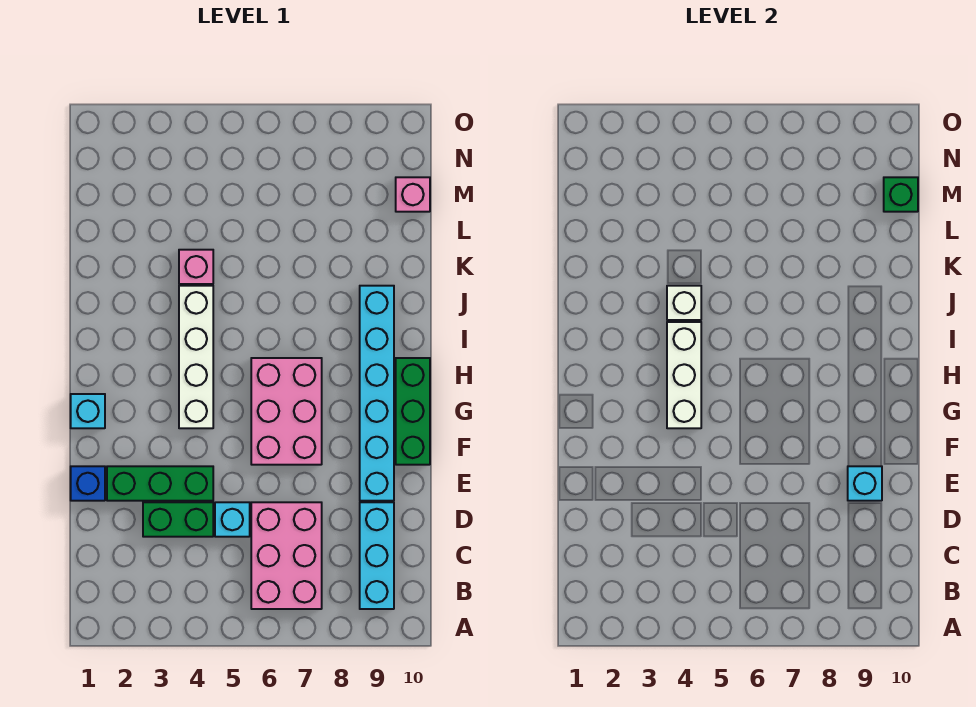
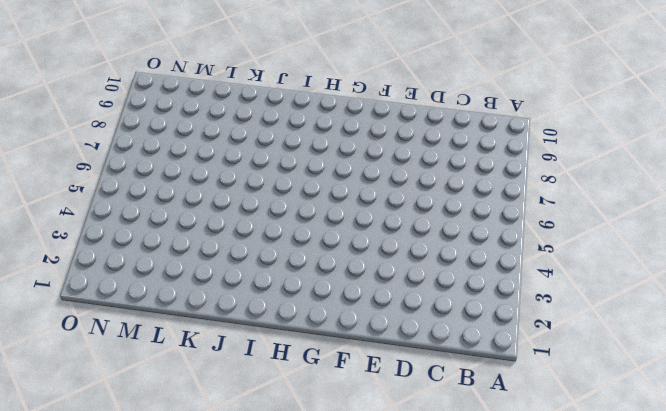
none -> pink 2x3 brick [251,502,322,609]
none -> cyan 1x3 brick [360,502,394,609]
none -> green 1x2 brick [143,502,213,537]

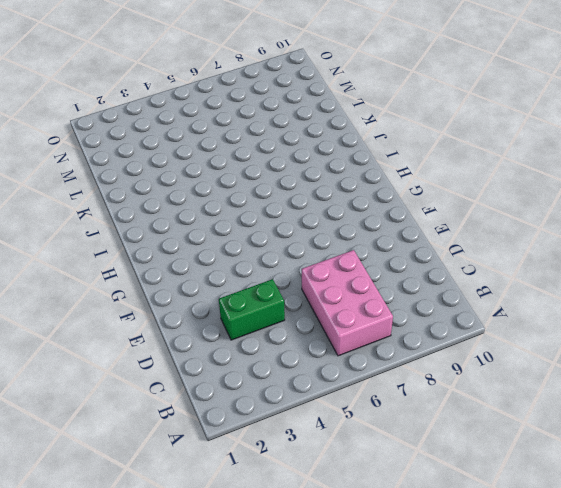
none -> cyan 1x3 brick [360,502,394,609]
none -> cyan 1x1 brick [215,502,250,537]
none -> blue 1x1 brick [71,466,105,501]

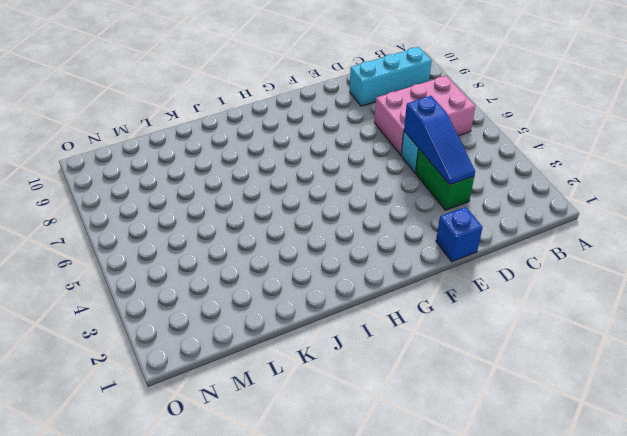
blue 1x3 slope [404,96,475,185] -> none
none -> green 1x3 brick [107,466,213,501]
none -> cyan 1x6 brick [360,286,394,501]
none -> pink 2x3 brick [251,358,322,465]

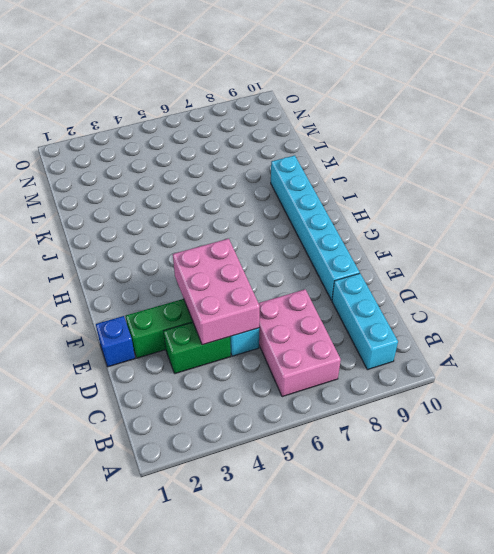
pink 2x3 brick [173,239,260,345] -> pink 2x3 brick moved to [251,358,322,465]
none -> green 1x3 brick [396,358,430,465]
none -> cyan 1x1 brick [71,394,105,428]
none -> white 1x4 brick [179,286,213,428]

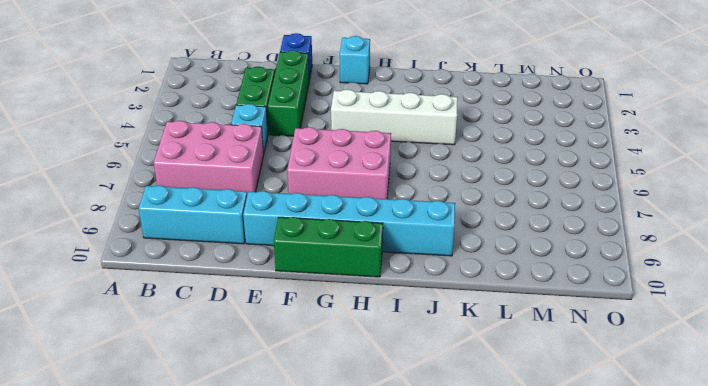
none -> pink 1x1 brick [179,250,213,284]
none -> pink 1x1 brick [396,177,430,212]
none -> cyan 1x1 brick [848,466,882,501]

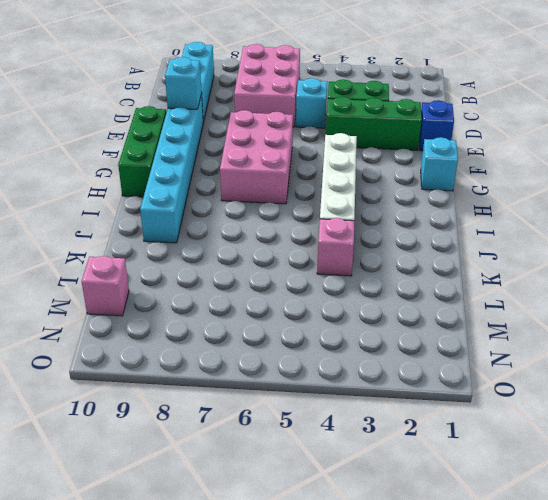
none -> white 1x3 brick [667,322,701,428]
none -> white 1x1 brick [667,286,701,320]
none -> green 1x1 brick [884,177,918,212]

